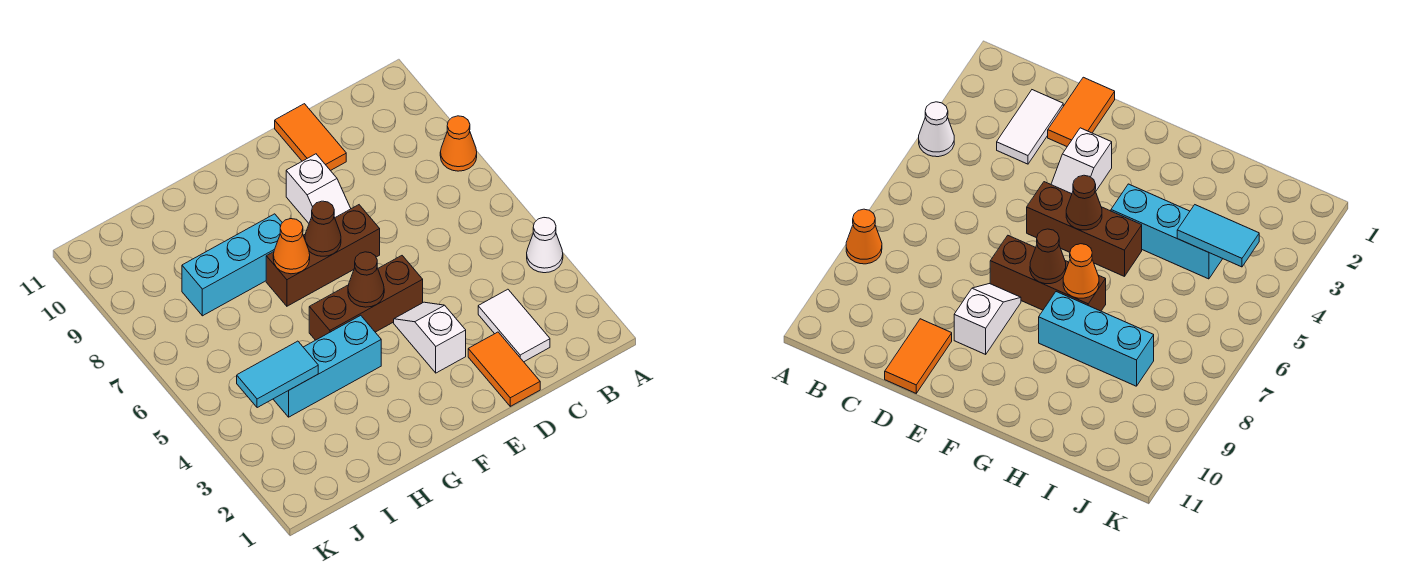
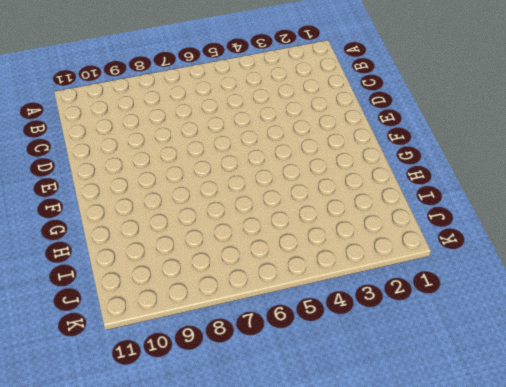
none -> white 1x1 cone [527,218,563,273]
none -> orange 1x1 cone [440,116,477,171]
none -> white 1x2 tile [478,289,550,362]

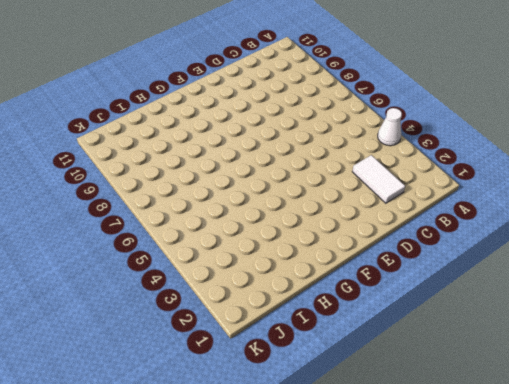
none -> orange 1x1 cone [440,116,477,171]
none -> orange 1x2 tile [468,332,540,406]
none -> orange 1x2 tile [275,104,346,171]

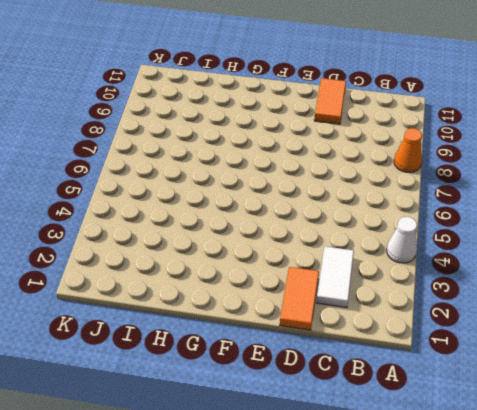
none -> white 1x2 slope [394,302,466,373]
none -> brown 1x3 brick [309,256,423,340]
none -> brown 1x3 brick [266,205,380,306]

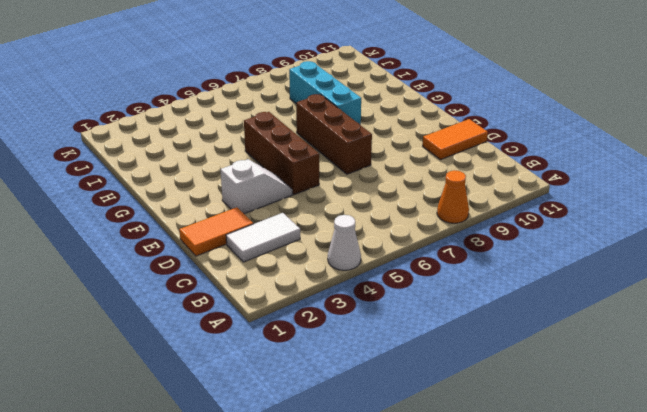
none -> white 1x2 slope [286,154,351,223]
none -> cyan 1x3 brick [273,315,381,417]
none -> brown 1x1 cone [348,252,384,307]

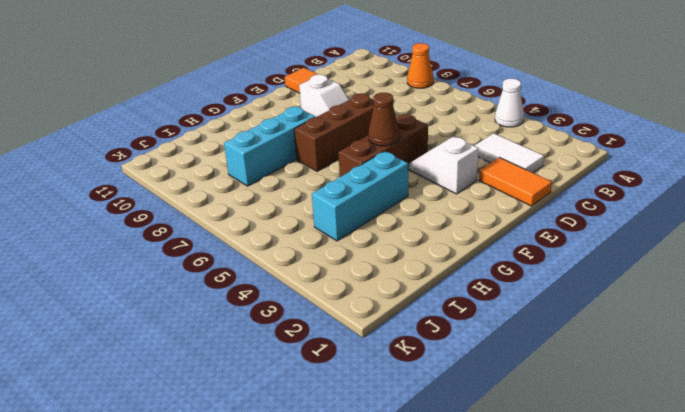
none -> brown 1x1 cone [305,201,341,256]
none -> orange 1x1 cone [273,219,310,274]
none -> cyan 1x2 tile [237,341,318,408]

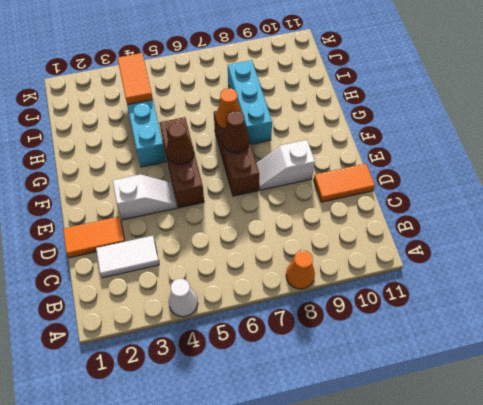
orange 1x2 tile [117,53,153,105] -> cyan 1x2 tile [237,341,318,408]

